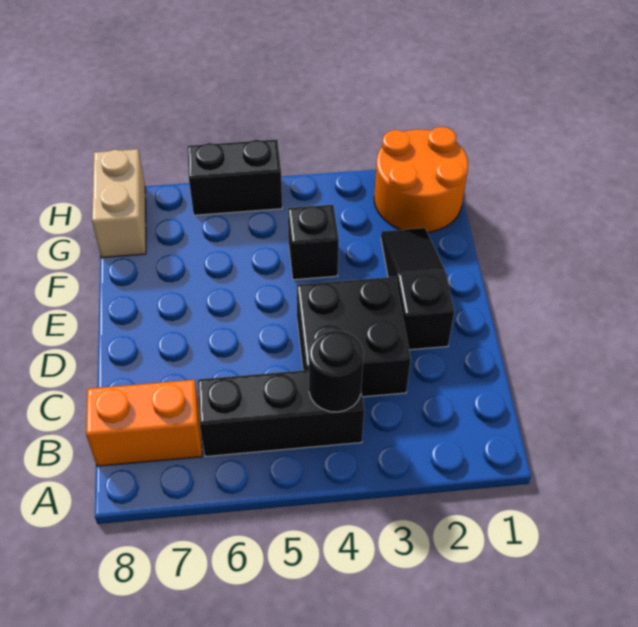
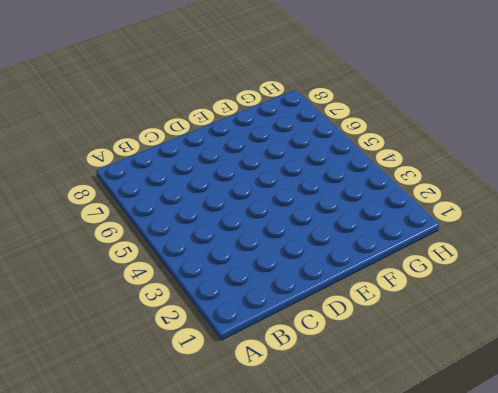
none -> black 1x3 brick [198,370,364,457]
none -> orange 1x2 brick [86,380,202,466]

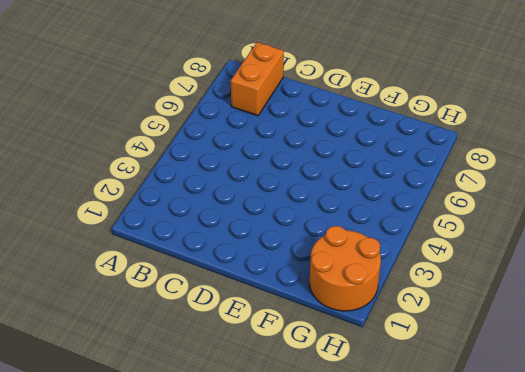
none -> black 1x3 brick [198,370,364,457]
none -> black 2x2 brick [297,277,411,397]

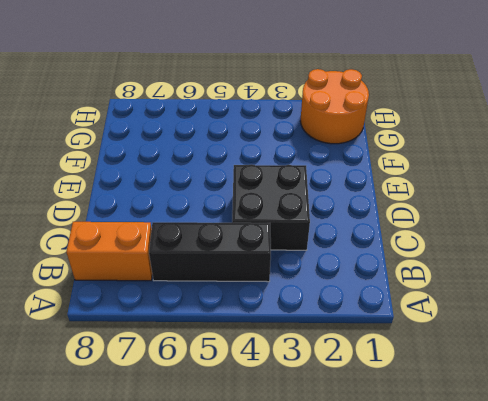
none -> black 1x3 slope [381,228,454,350]
none -> black 1x1 brick [288,205,339,280]

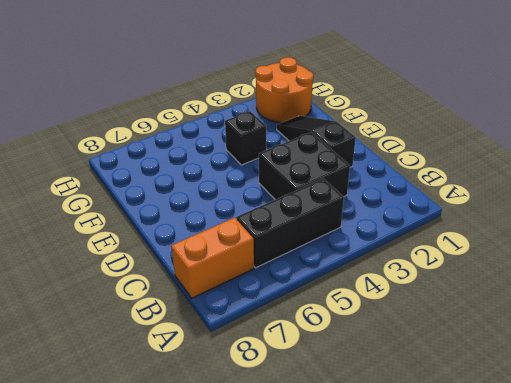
none -> tan 1x2 brick [92,149,146,258]
none -> black 1x2 brick [187,139,282,215]

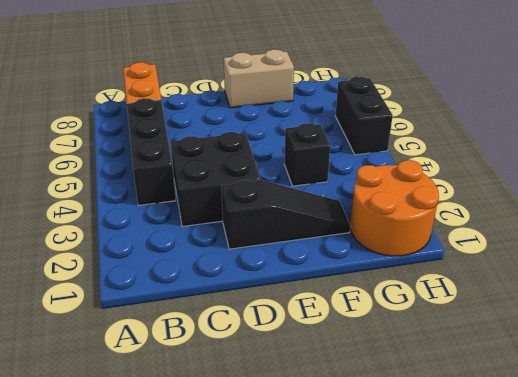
tan 1x2 brick [224,49,294,108] -> tan 1x2 brick moved to [92,149,146,258]
none -> black 1x1 round brick [309,331,364,412]

